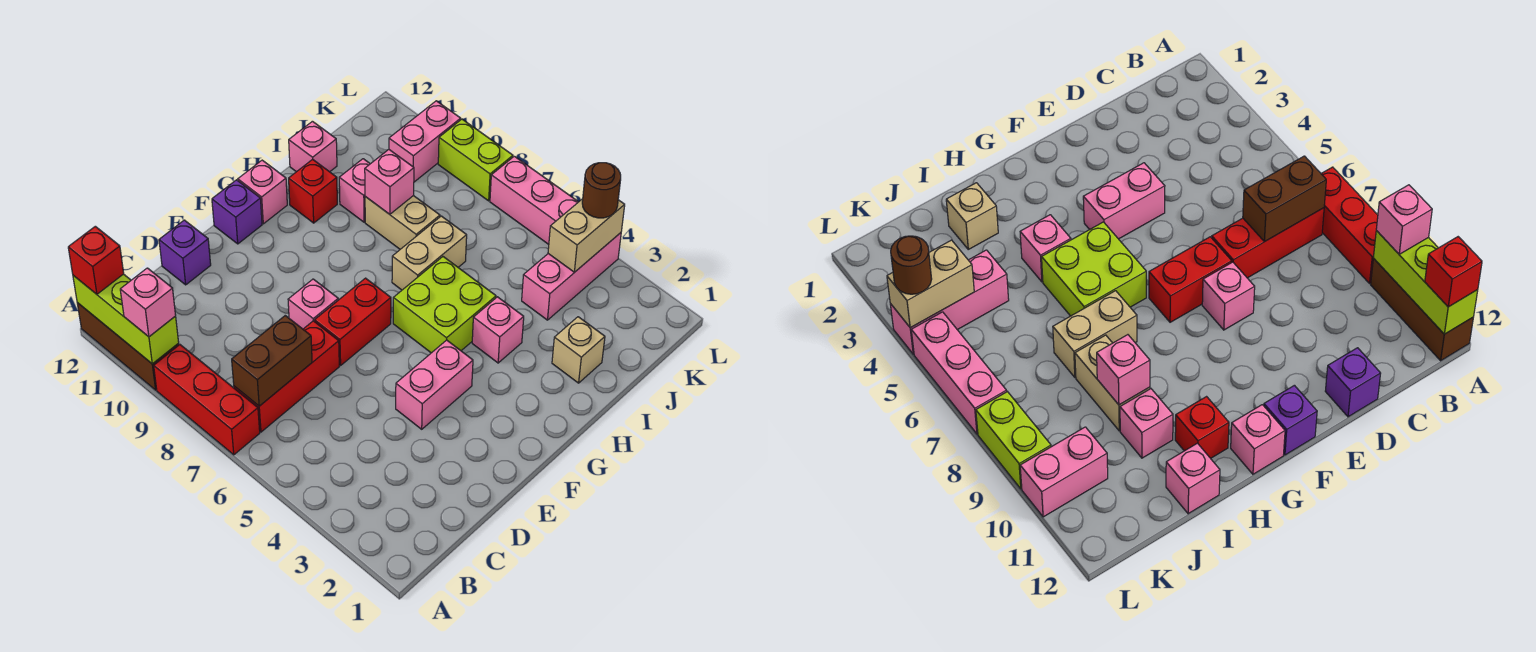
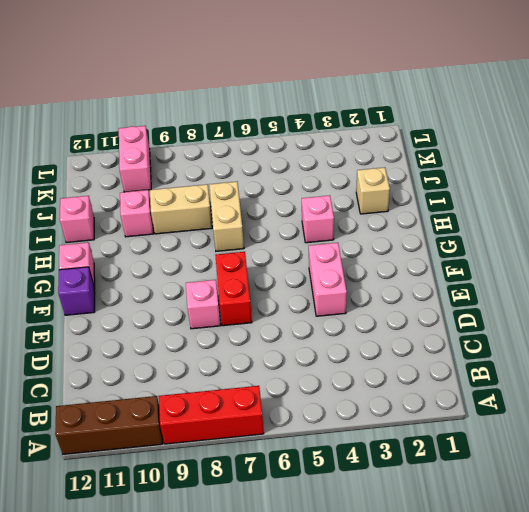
none -> red 1x3 brick [234,321,339,432]
none -> purple 1x1 brick [159,220,211,285]
none -> lime 2x2 brick [393,257,496,353]

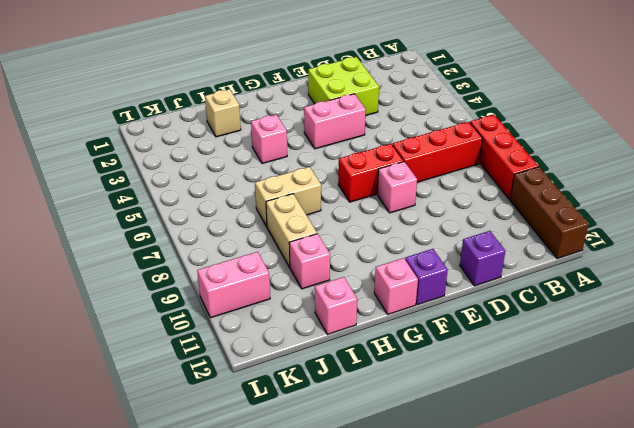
lime 2x2 brick [308,57,379,115] -> lime 2x2 brick moved to [393,257,496,353]
none -> red 1x1 brick [289,159,337,223]
none -> pink 1x3 brick [522,233,621,320]
none -> pink 1x3 brick [490,156,578,244]

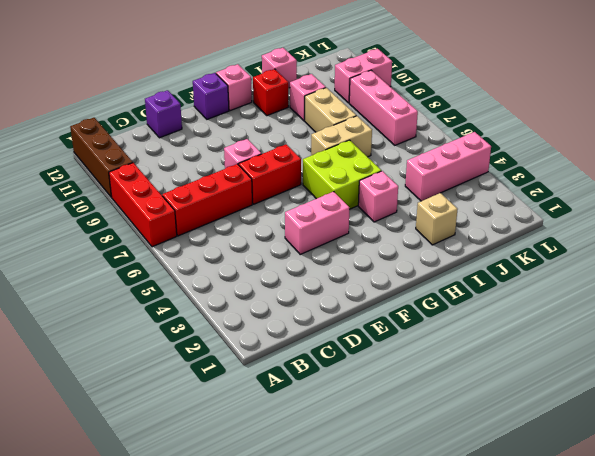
pink 1x3 brick [349,70,418,145] -> pink 1x3 brick moved to [490,156,578,244]
none -> lime 1x2 brick [438,119,513,201]
none -> lime 1x3 brick [73,274,179,364]
none -> brown 1x2 brick [232,316,312,406]

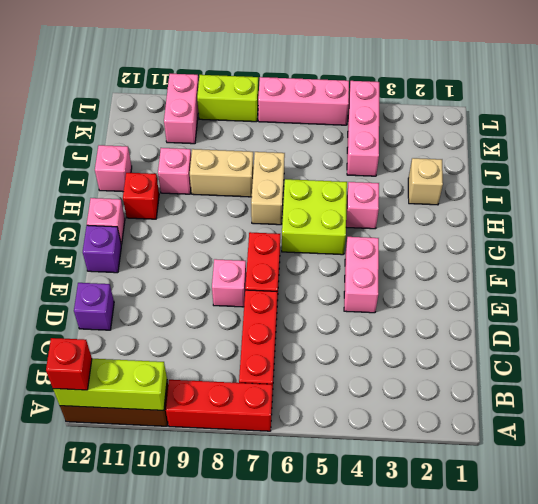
none -> brown 1x2 brick [232,316,312,406]
none -> pink 1x1 brick [365,150,414,214]
none -> tan 1x2 brick [548,199,625,272]

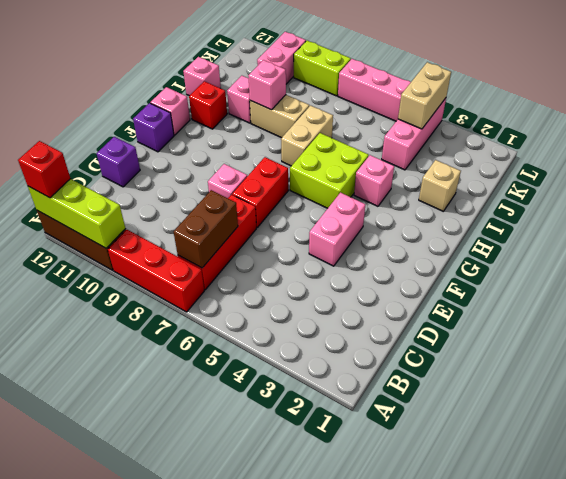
none -> pink 1x1 brick [120,268,176,337]
none -> brown 1x1 round brick [582,163,621,218]

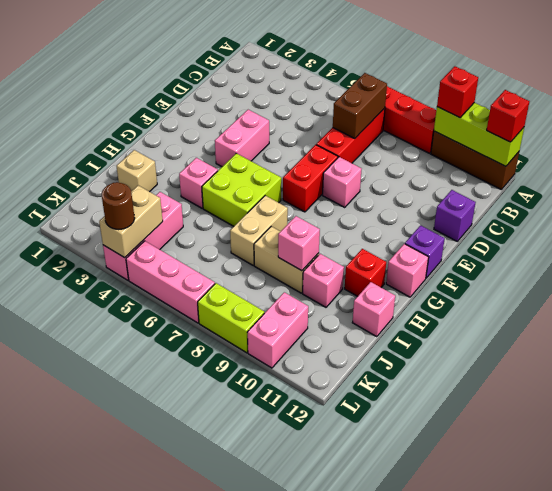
red 1x1 brick [437,66,478,118] -> pink 1x1 brick [120,268,176,337]

